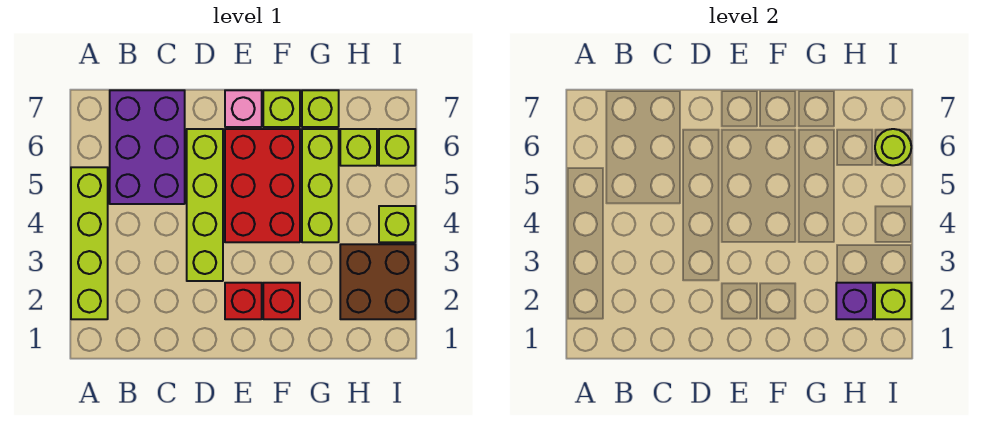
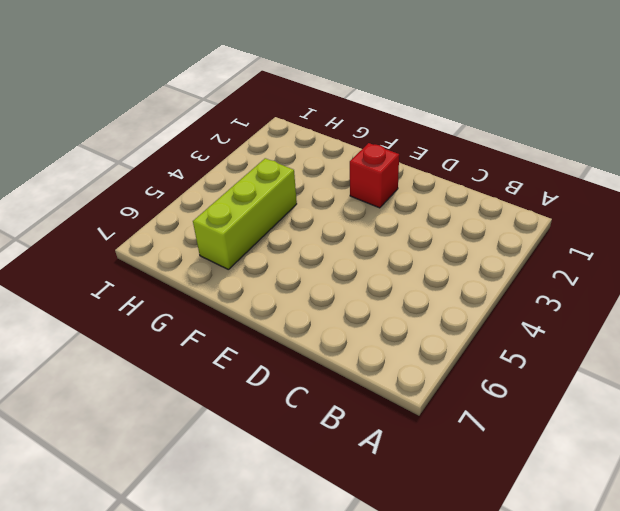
none -> lime 1x4 brick [71,167,108,319]
none -> purple 2x3 brick [110,90,185,204]
none -> lime 1x4 brick [187,129,223,281]

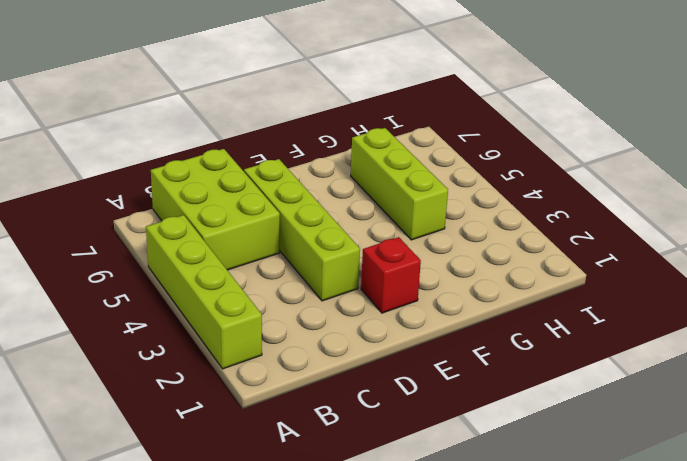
lime 2x3 brick [151,149,280,270] -> purple 2x3 brick [110,90,185,204]
none -> red 2x3 brick [225,129,300,242]
none -> pink 1x1 brick [225,90,262,127]
none -> red 1x1 brick [263,283,300,319]

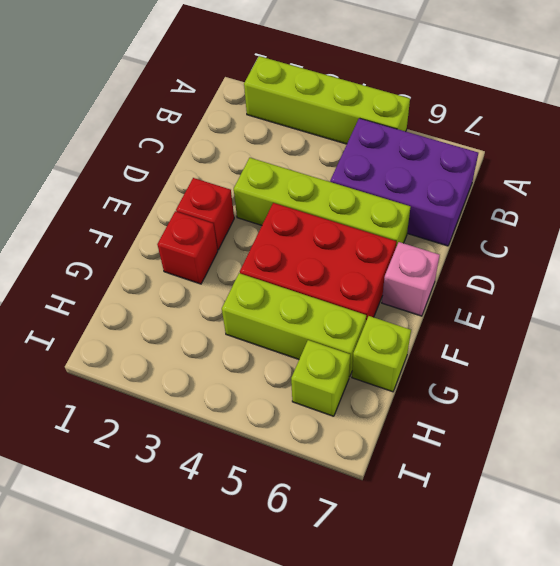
none -> lime 1x1 brick [263,90,300,127]
none -> brown 2x2 brick [340,244,415,319]
none -> lime 1x1 brick [379,206,415,242]

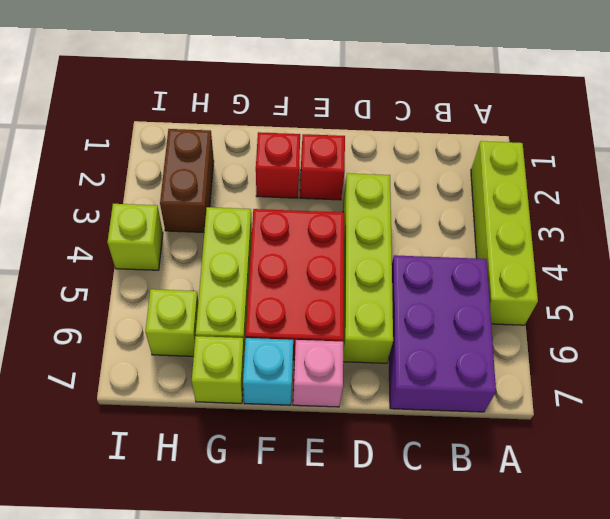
cyan 1x1 brick [243,338,293,405] -> lime 1x1 brick [263,90,300,127]
brown 1x2 brick [160,129,214,232] -> brown 2x2 brick [340,244,415,319]
none -> lime 1x1 brick [379,129,415,166]
none -> purple 1x1 brick [836,283,873,319]
none -> lime 1x1 brick [875,283,911,319]

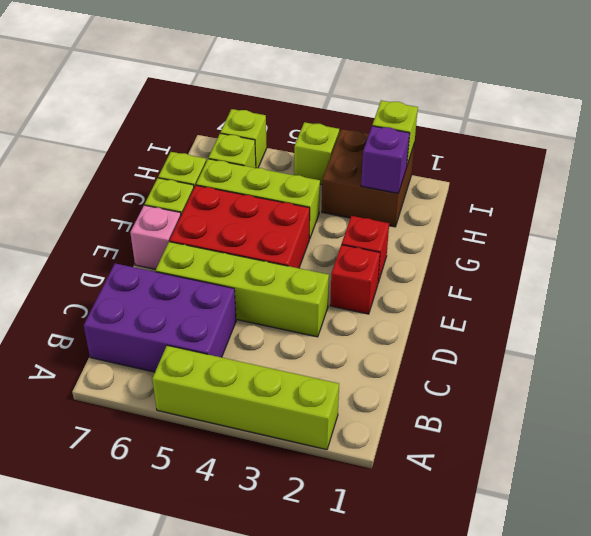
none -> lime 1x1 round brick [875,129,911,165]

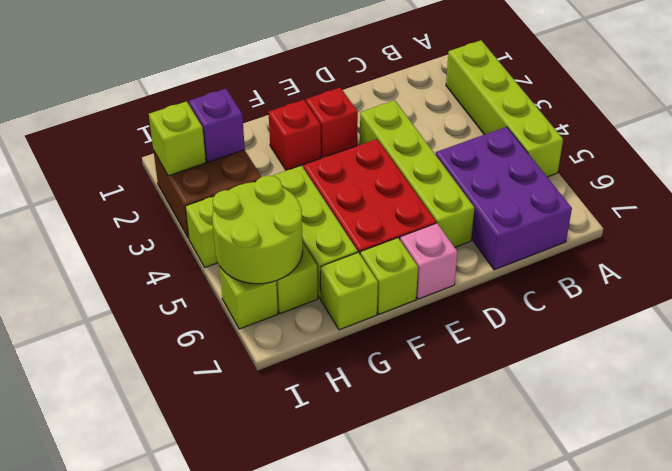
lime 2x2 round brick [212,176,303,284] -> lime 1x1 round brick [875,129,911,165]

